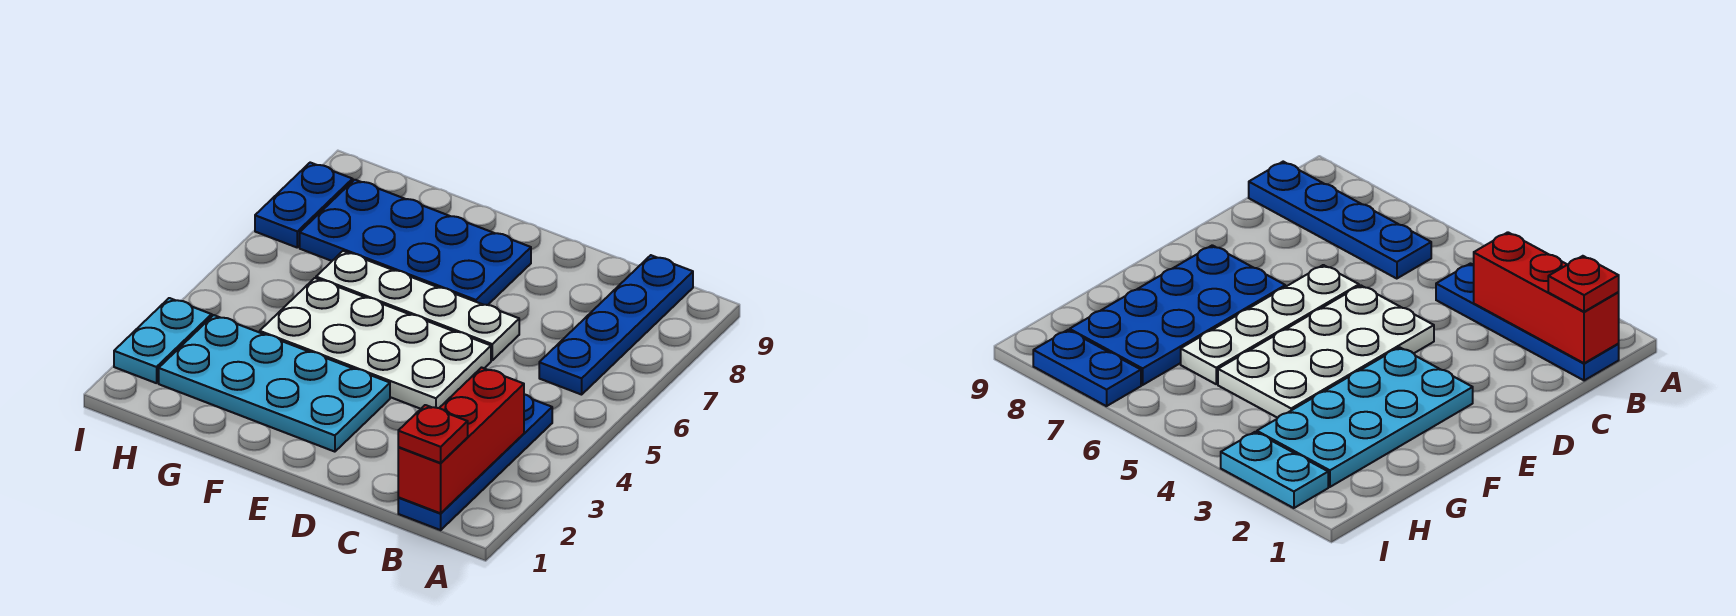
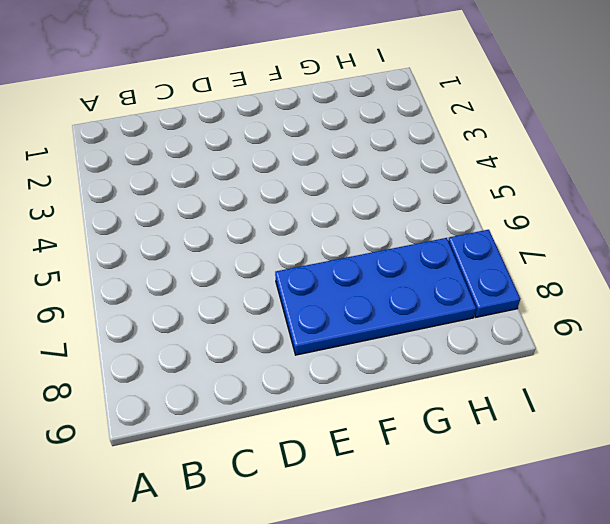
none -> blue 1x4 plate [398,394,552,530]
none -> blue 1x4 plate [539,255,693,395]

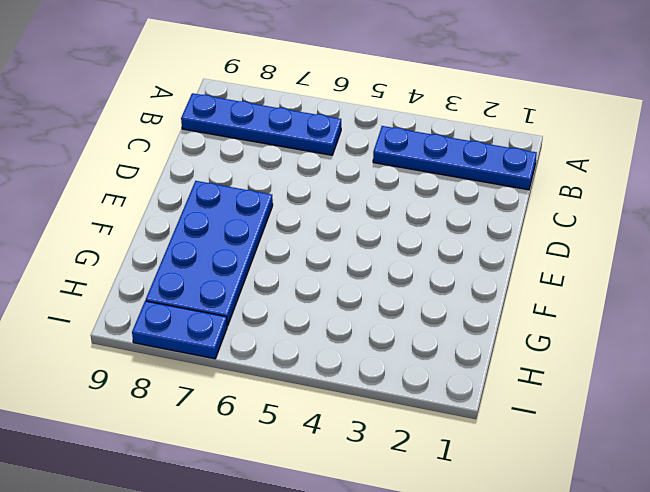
none -> white 2x4 plate [260,278,491,409]
none -> white 1x4 plate [316,251,519,360]

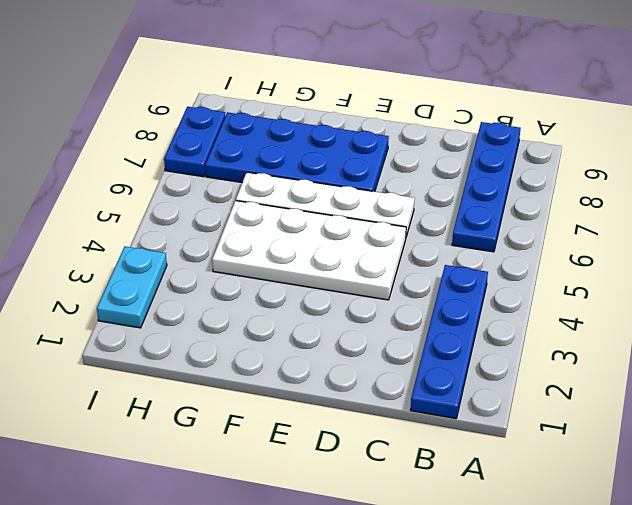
none -> cyan 2x4 plate [159,315,390,452]
none -> red 1x3 brick [398,368,524,513]

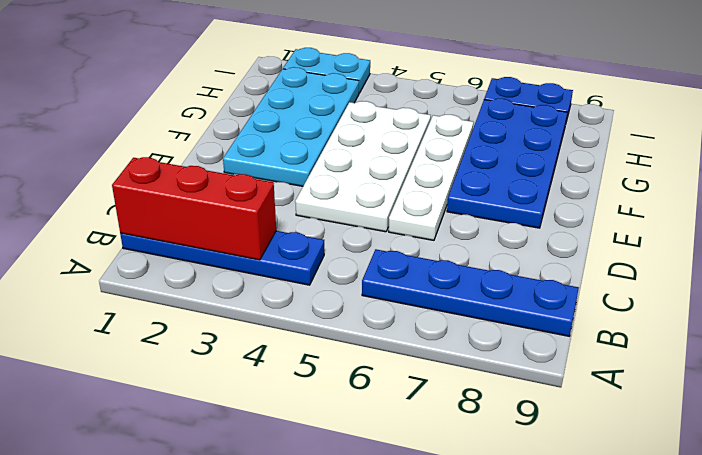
none -> red 1x1 plate [398,405,468,463]

